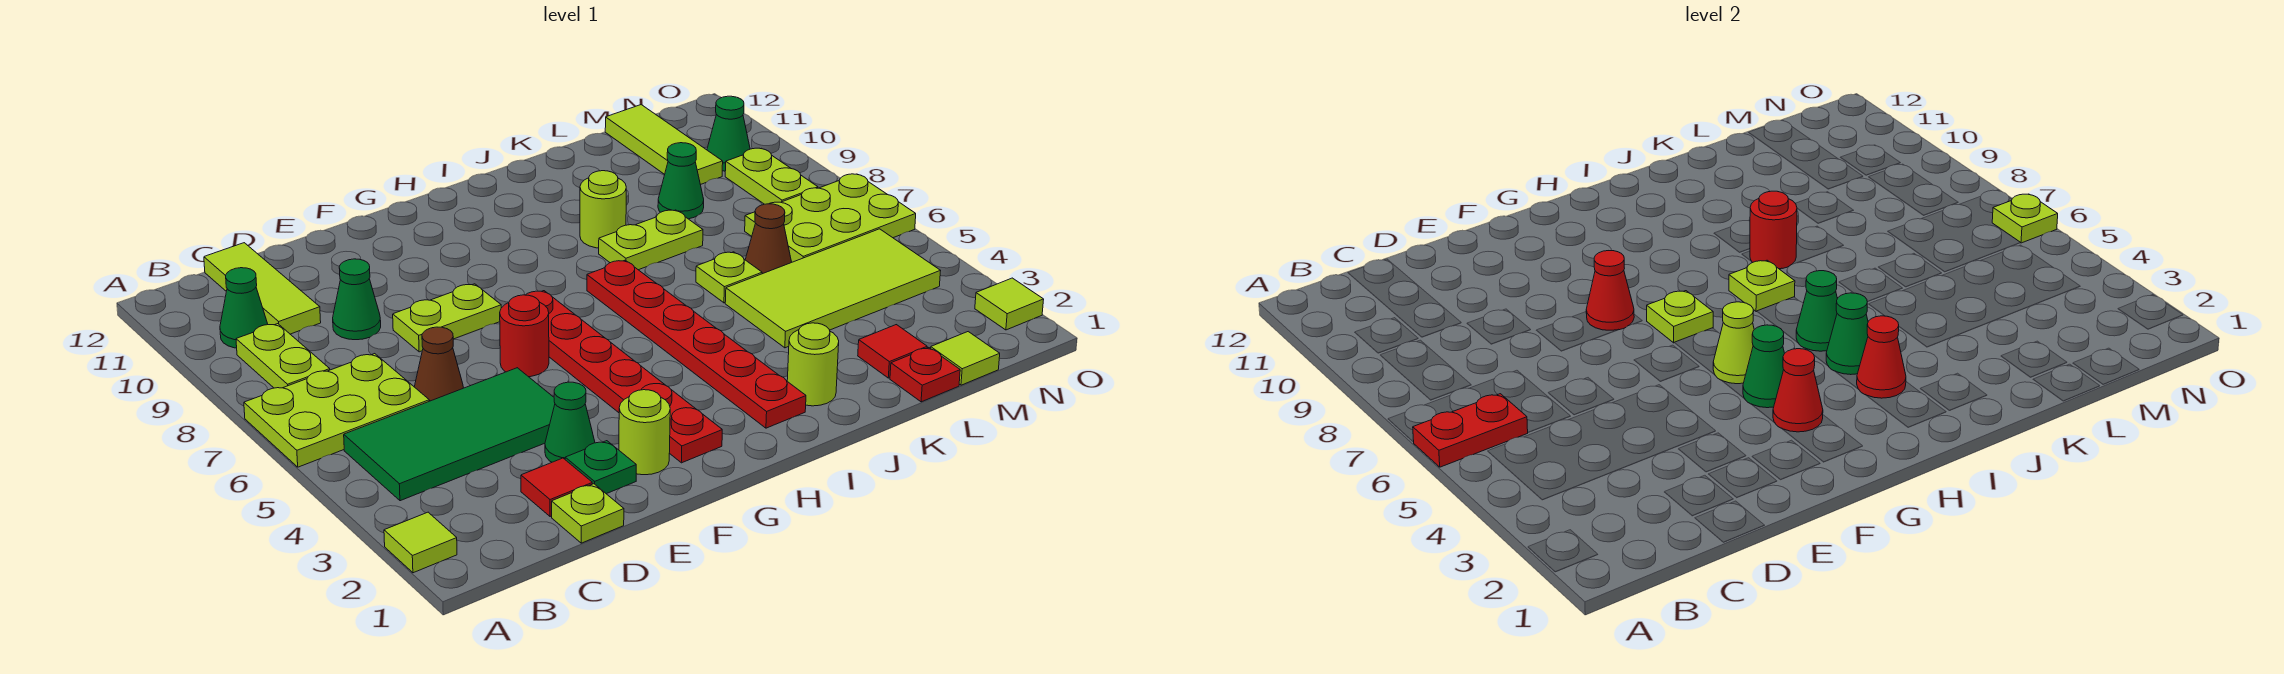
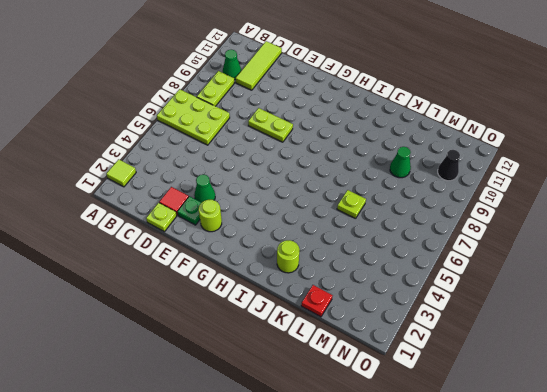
black 1x1 cone [438,150,460,181] -> green 1x1 cone [707,96,750,171]
none -> green 2x4 tile [344,368,555,501]
none -> brown 1x1 cone [414,327,463,401]
none -> green 1x1 cone [333,259,381,340]
none -> red 1x1 round brick [500,295,549,377]

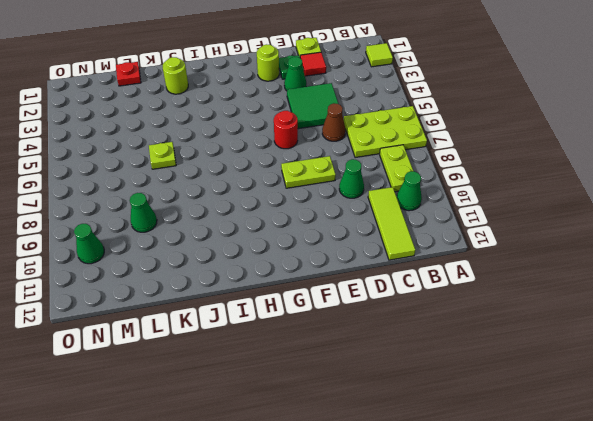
green 2x2 tile [287,83,339,129] -> green 2x4 tile [344,368,555,501]
none -> red 1x6 plate [526,291,722,463]
none -> red 1x6 plate [587,260,806,428]
none -> lime 1x2 plate [599,210,703,270]
none -> lime 1x1 round brick [580,171,626,248]

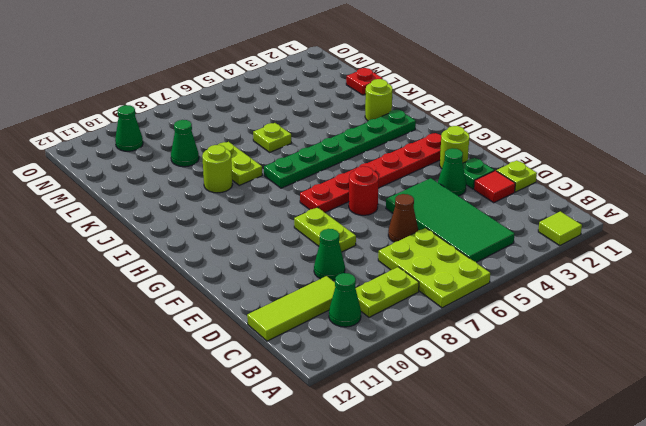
green 1x6 plate [264,110,416,188] -> red 1x6 plate [587,260,806,428]
none -> lime 2x4 tile [725,229,940,348]
none -> red 1x1 tile [858,325,927,378]
none -> brown 1x1 cone [745,204,792,274]
none -> lime 1x1 tile [931,332,1000,385]

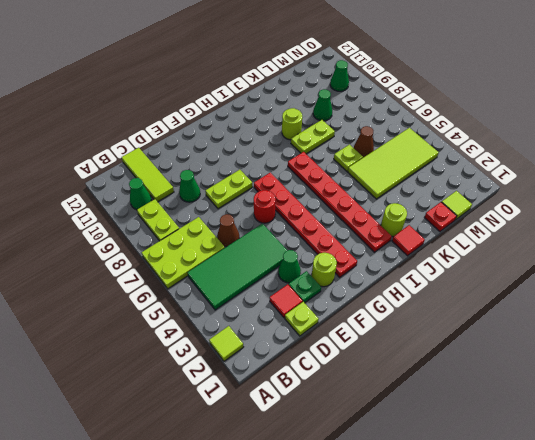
red 1x1 tile [392,225,425,256] -> red 1x1 tile moved to [858,325,927,378]
none -> lime 2x3 plate [745,174,916,262]
none -> lime 1x3 tile [605,105,723,185]
none -> lime 1x2 plate [725,148,818,204]
none -> lime 1x1 tile [975,278,1044,330]

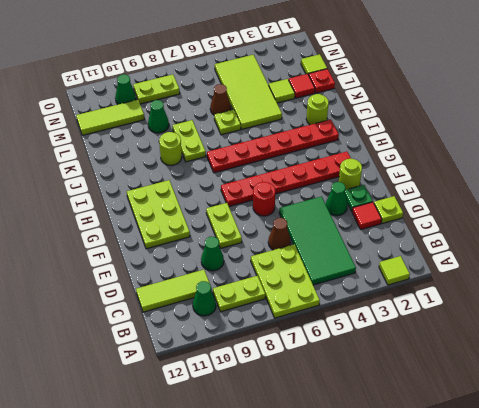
lime 2x3 plate [127,180,190,249] -> lime 2x3 plate moved to [745,174,916,262]
lime 1x1 tile [269,79,295,103] -> lime 1x1 tile moved to [975,278,1044,330]
none -> red 1x2 plate [1413,394,1528,467]
none -> red 1x1 cone [1586,251,1634,330]
none -> red 1x1 cone [1773,349,1823,432]
none -> green 1x1 cone [1743,325,1785,408]

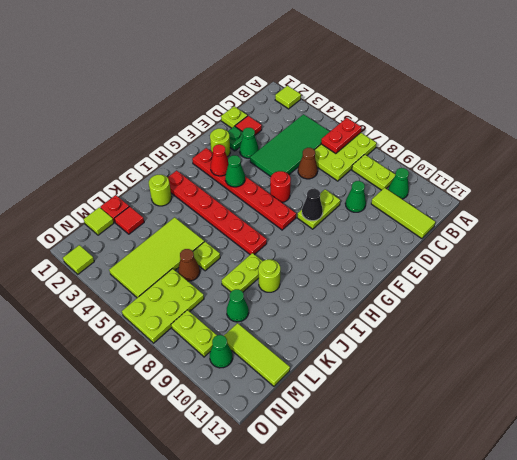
black 1x1 cone [302,189,323,221] -> red 1x1 cone [1586,251,1634,330]
none -> lime 1x1 cone [1713,302,1754,384]
none -> lime 1x1 plate [1647,291,1713,343]
none -> red 1x1 cone [1857,316,1906,398]
none -> green 1x1 cone [1826,293,1868,375]

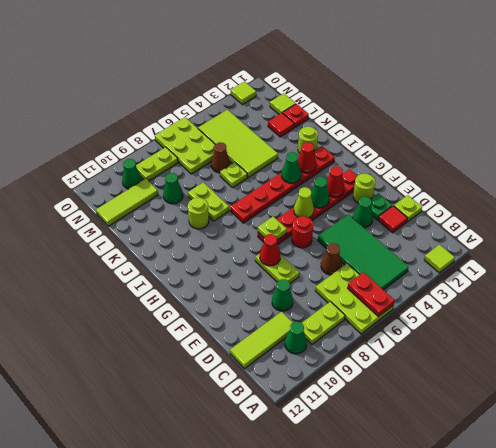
none -> green 1x1 cone [1796,271,1837,351]
none -> lime 1x1 plate [1729,260,1795,312]
none -> red 1x1 round brick [1750,191,1797,269]
none -> lime 1x1 plate [1992,194,2058,243]

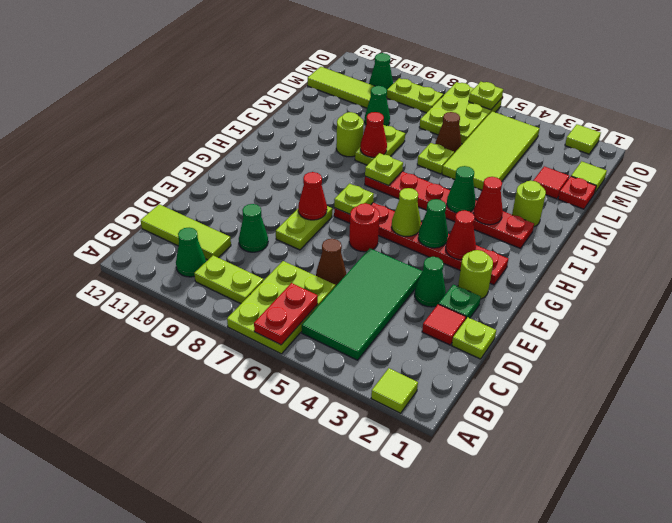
red 1x1 cone [360,112,387,157] -> red 1x1 round brick [1750,191,1797,269]
none -> green 1x1 cone [1796,271,1837,351]

